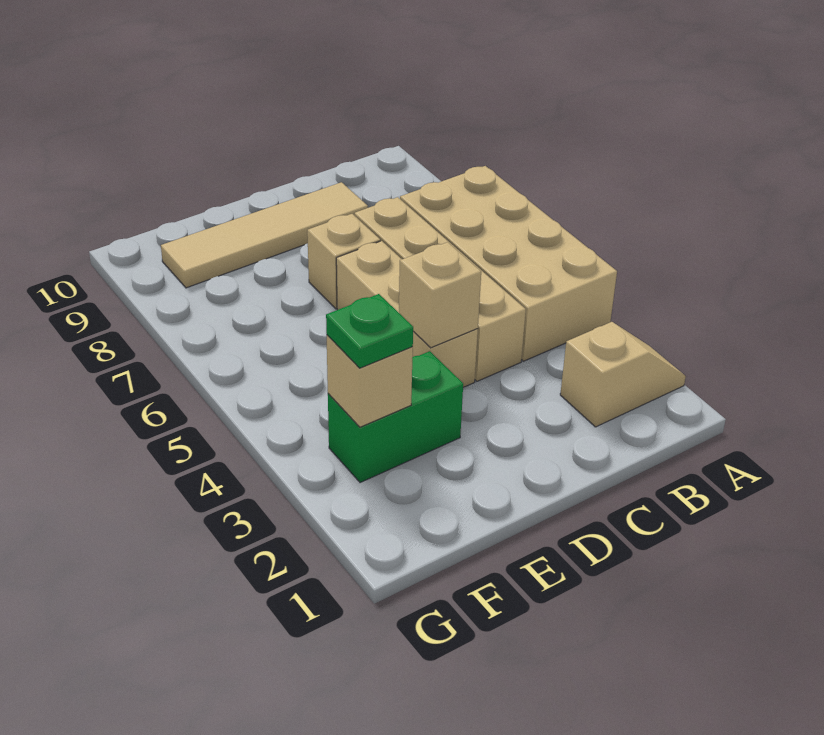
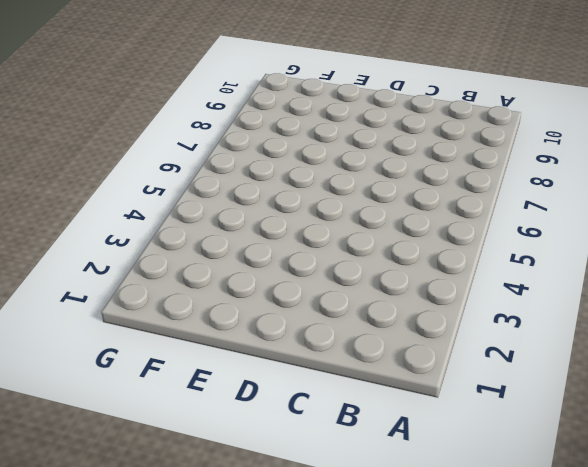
none -> tan 1x2 slope [560,322,686,427]
none -> tan 2x4 brick [400,166,617,361]

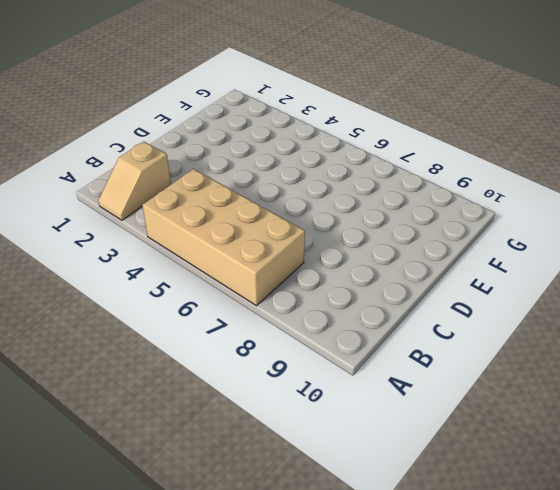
none -> tan 1x4 brick [354,197,526,381]
none -> tan 1x4 tile [161,182,368,288]

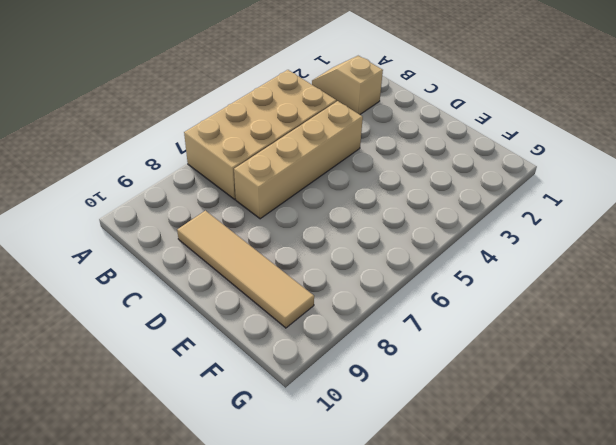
none -> tan 1x3 brick [336,241,478,387]
none -> tan 1x1 brick [307,214,380,309]

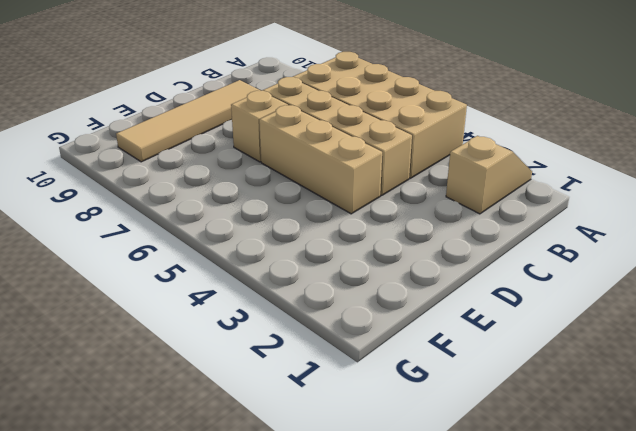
none -> green 1x2 brick [328,351,463,483]
none -> tan 1x1 brick [399,242,481,348]

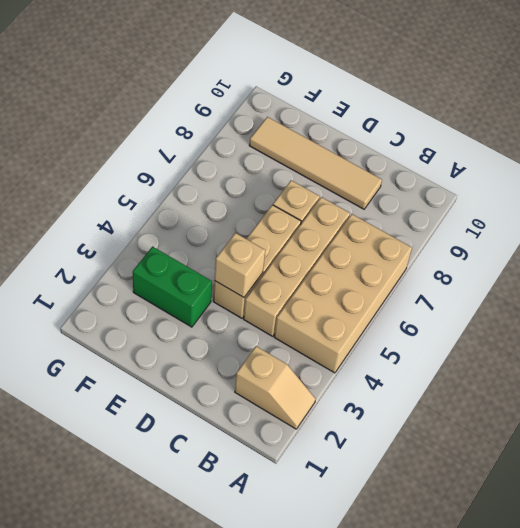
none -> tan 1x1 brick [327,335,413,427]
none -> green 1x1 plate [326,294,413,368]

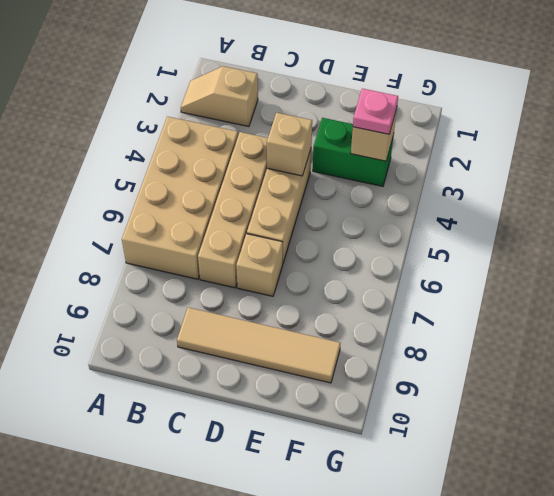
pink 1x1 plate [353,89,398,134] -> green 1x1 plate [326,294,413,368]

